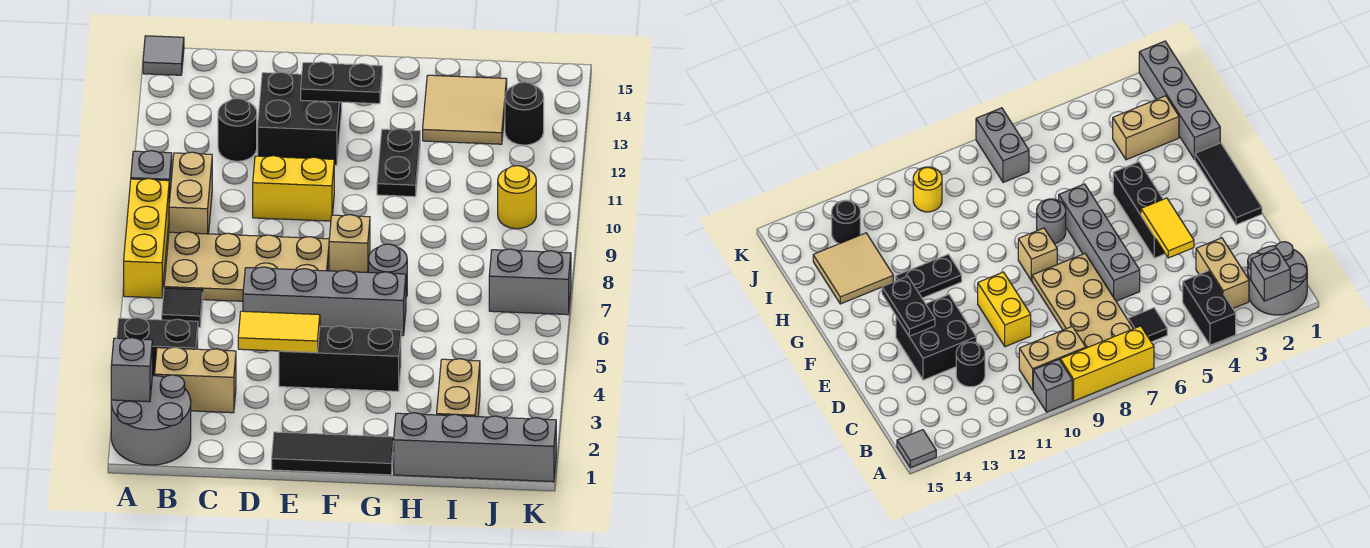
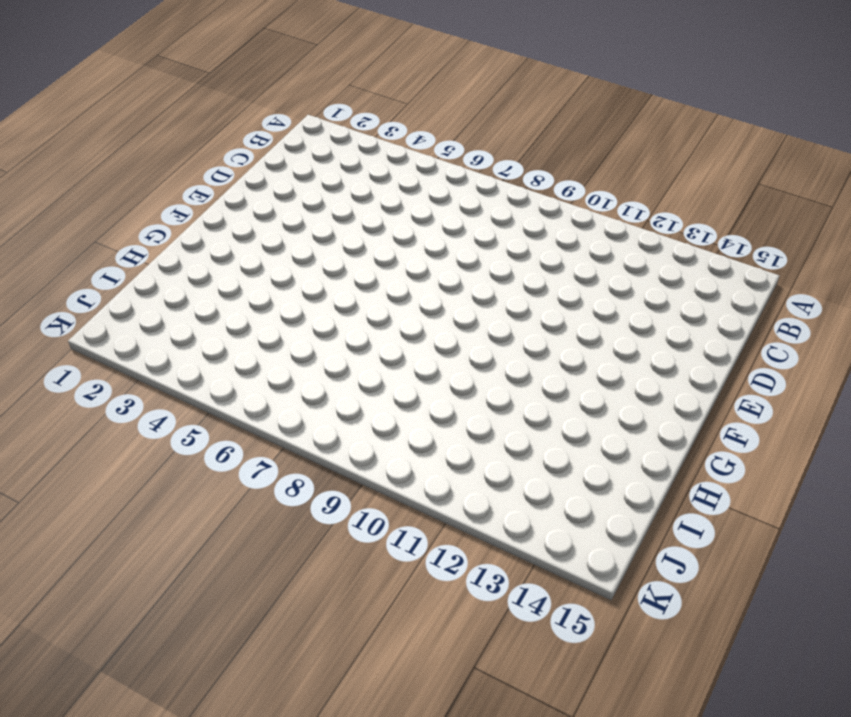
none -> grey 2x2 round brick [111,375,191,465]
none -> black 1x2 brick [117,318,198,376]
none -> yellow 1x3 brick [124,178,169,298]

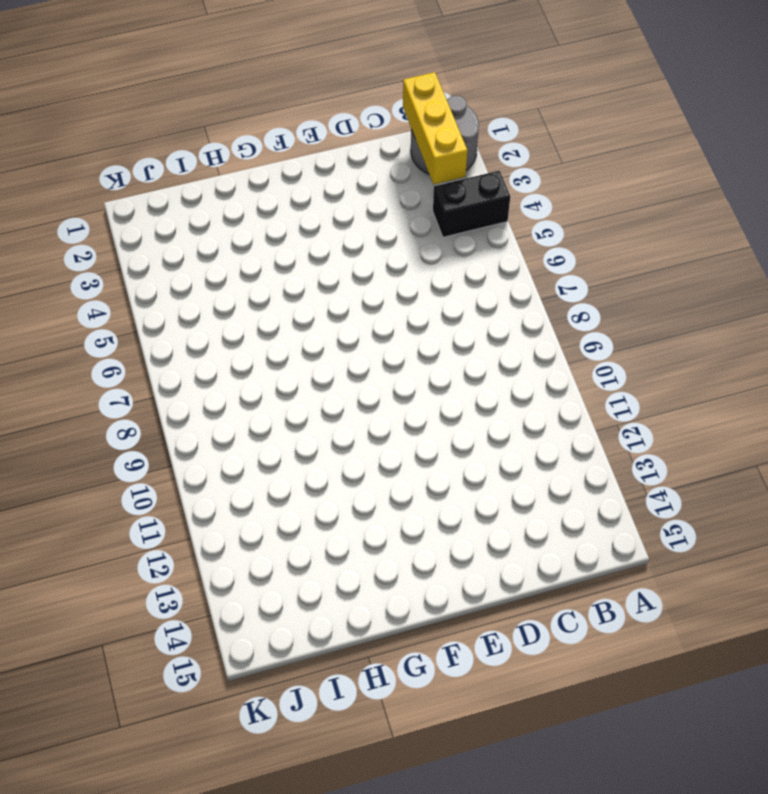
yellow 1x3 brick [403,72,467,184] -> yellow 1x3 brick moved to [124,178,169,298]
none -> grey 1x1 brick [131,151,172,201]
none -> grey 1x1 tile [143,36,184,75]
none -> tan 1x2 brick [155,347,236,413]

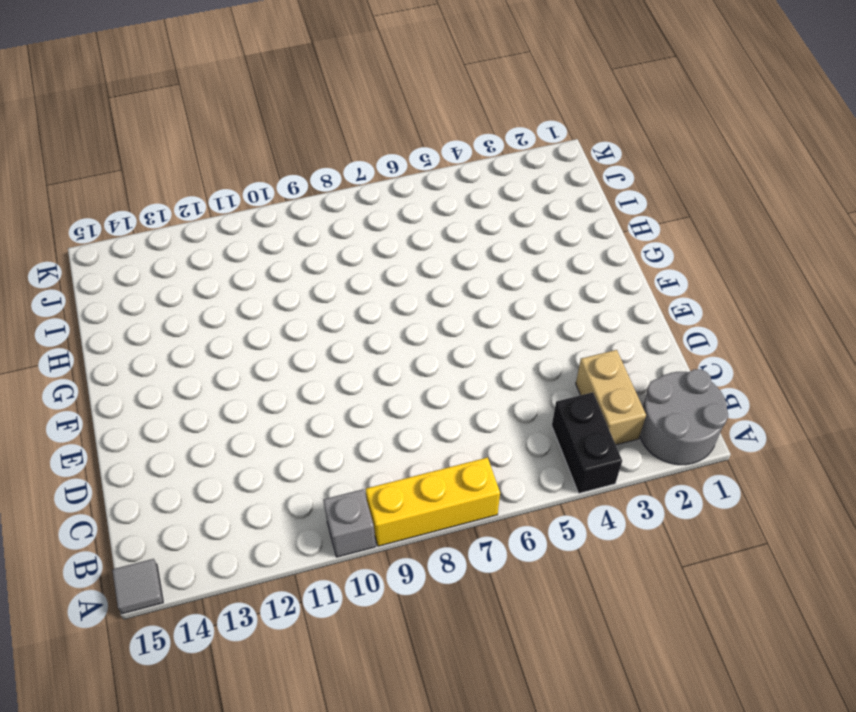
none -> black 1x1 tile [162,288,203,327]
none -> tan 2x4 plate [164,232,329,301]
none -> tan 1x2 brick [169,152,212,234]

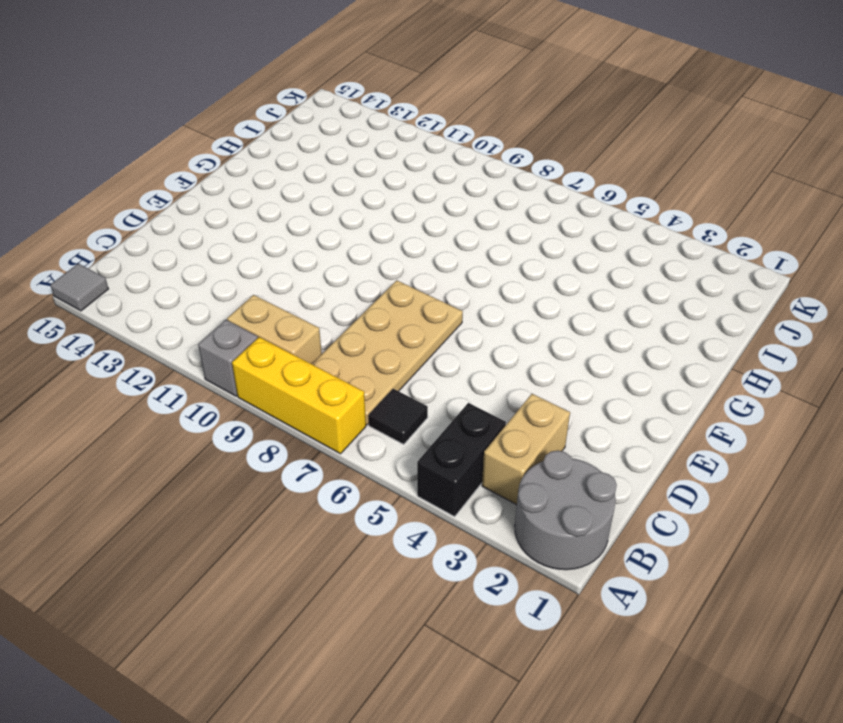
none -> black 1x1 round brick [218,98,257,161]
none -> grey 1x4 brick [243,267,406,336]
none -> yellow 1x2 brick [253,156,334,221]

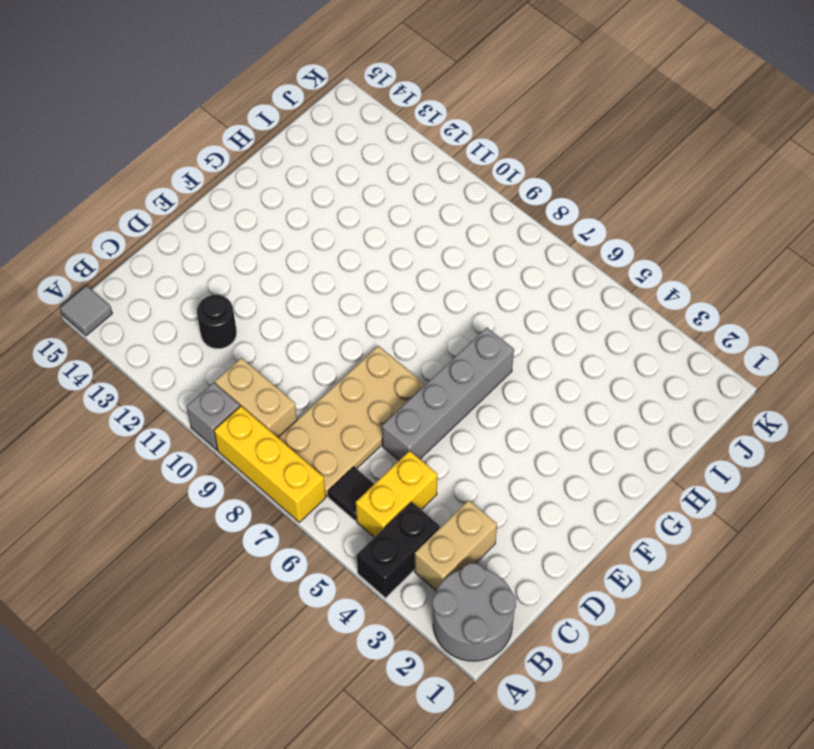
yellow 1x2 brick [356,451,438,537] -> yellow 1x2 brick moved to [253,156,334,221]
none -> black 2x2 brick [258,72,342,165]
none -> black 1x3 tile [272,432,394,475]
none -> black 1x3 brick [279,326,401,391]

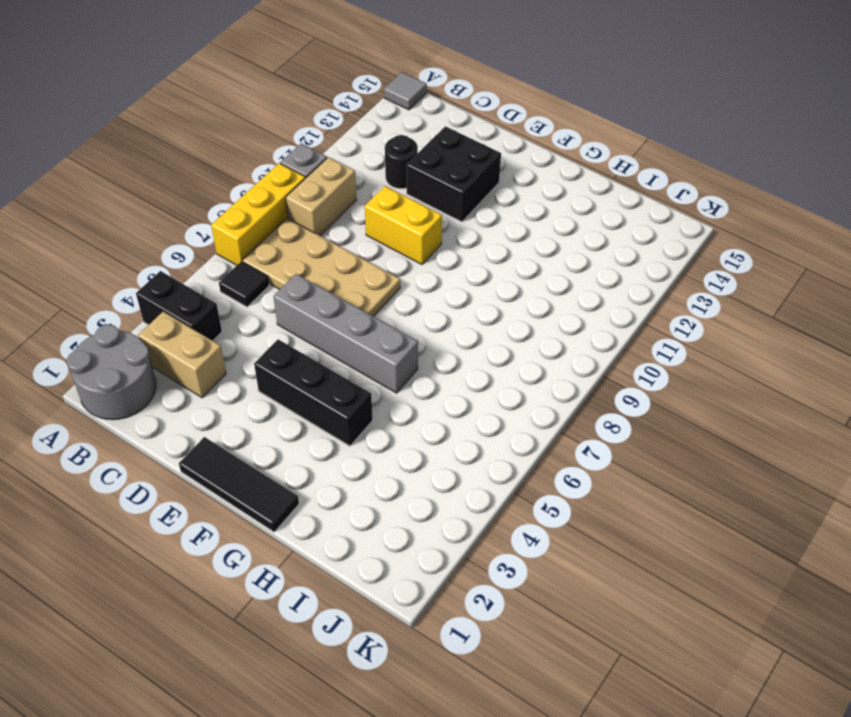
none -> tan 1x1 brick [329,215,370,273]
none -> grey 1x1 round brick [369,244,407,297]
none -> black 1x2 plate [377,129,420,197]

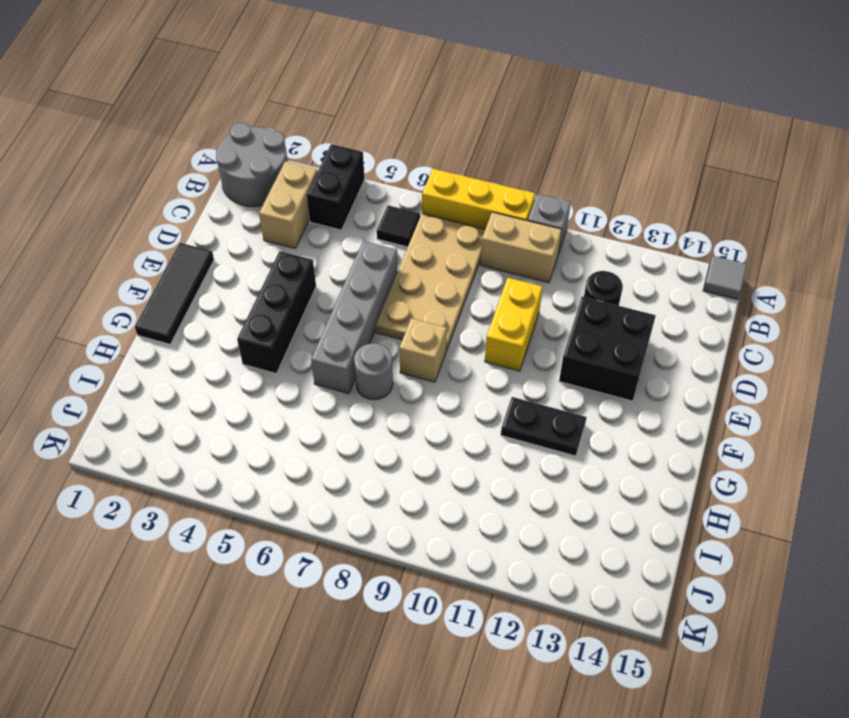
none -> grey 1x4 brick [394,413,556,482]
none -> tan 2x2 tile [423,75,507,144]
none -> tan 1x2 brick [437,359,480,417]

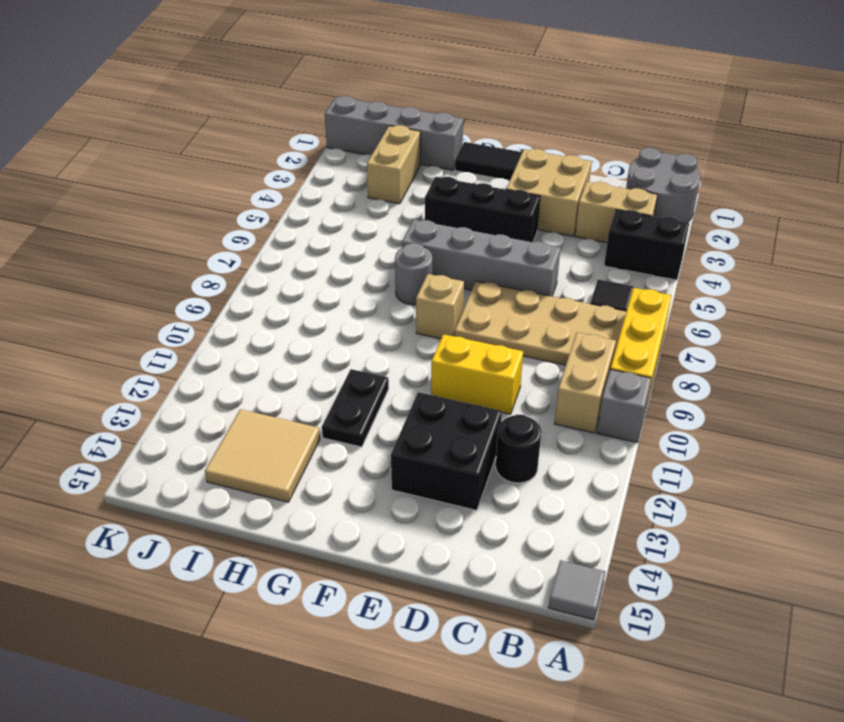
tan 2x2 brick [506,149,592,236] -> none
none -> grey 1x2 brick [489,249,571,315]
none -> yellow 1x1 round brick [498,166,536,229]
none -> black 1x1 round brick [505,82,544,145]

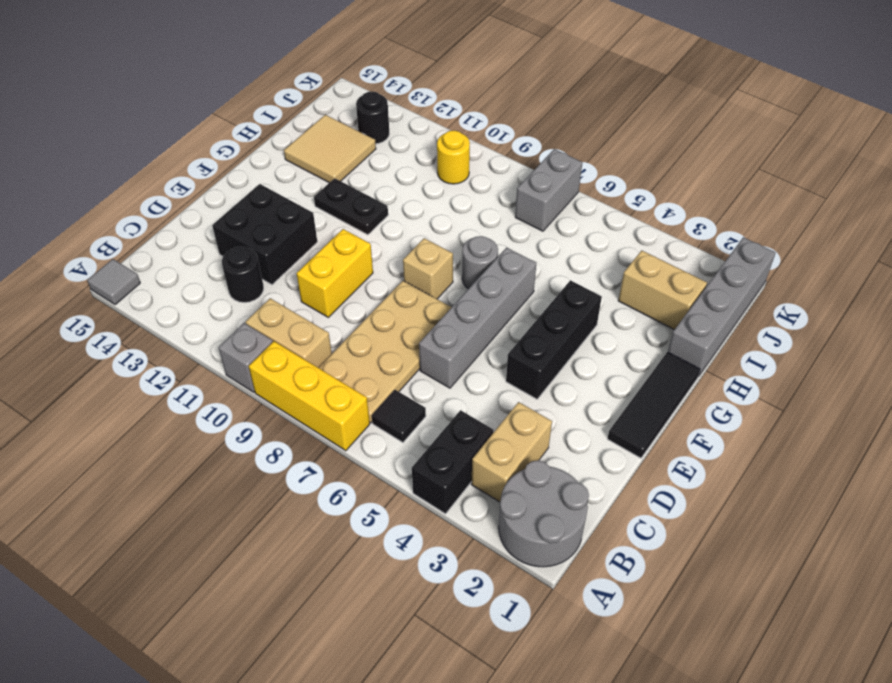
none -> grey 1x1 brick [111,338,152,402]
none -> yellow 1x2 tile [238,311,320,353]
none -> black 1x2 plate [301,62,382,104]

